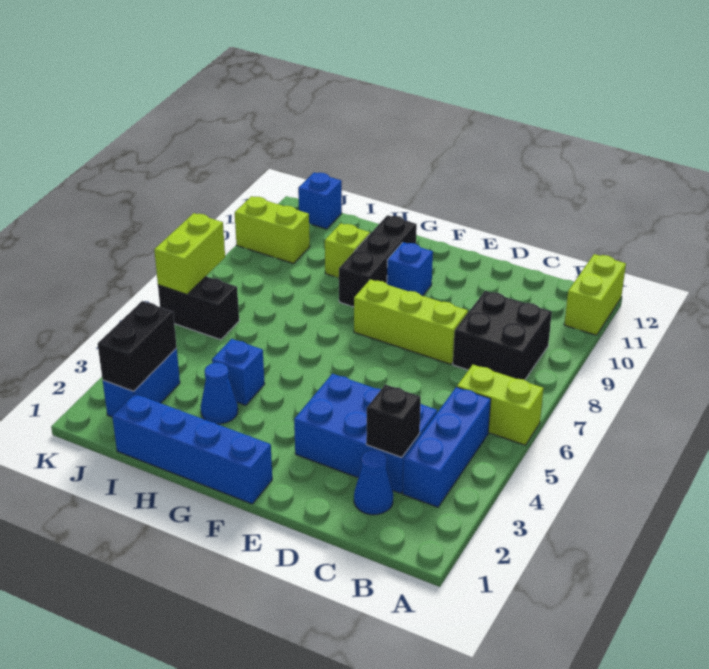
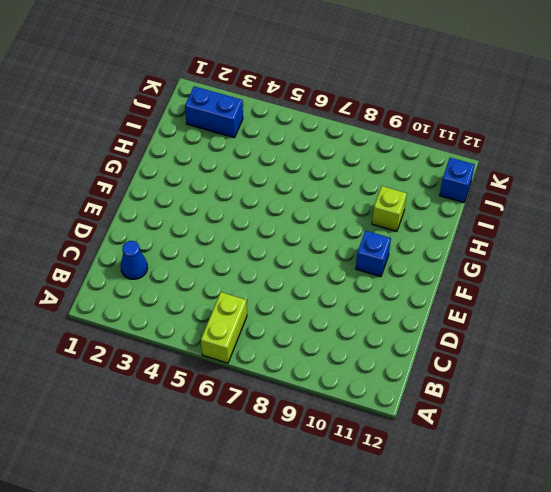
none -> lime 1x2 brick [564,254,626,335]
none -> blue 1x3 brick [403,387,491,507]
none -> black 2x2 brick [453,291,552,380]

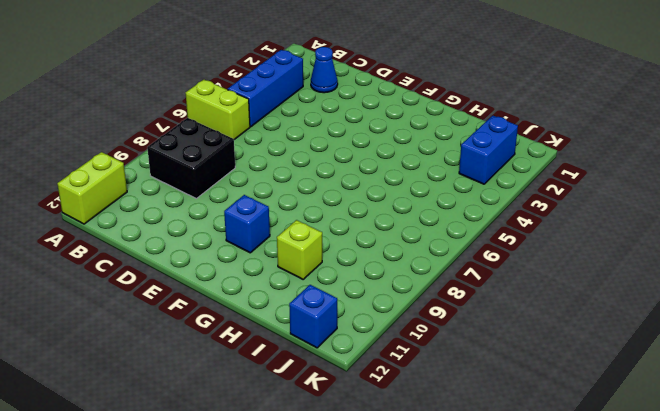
none -> blue 2x3 brick [294,374,437,493]
none -> lime 1x3 brick [354,279,468,364]
none -> blue 1x4 brick [112,394,272,504]

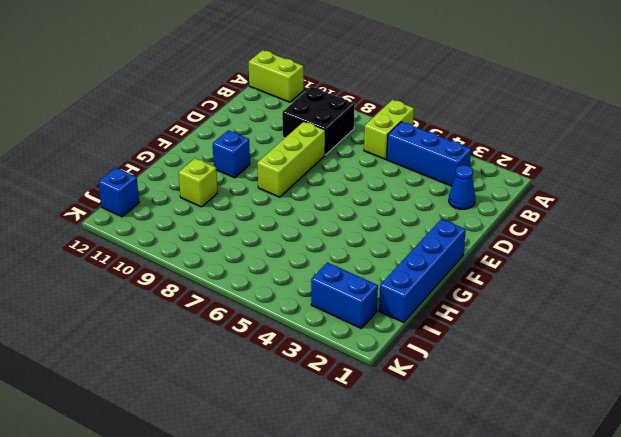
none -> blue 2x3 brick [294,374,437,493]
none -> black 1x3 brick [339,215,417,307]
none -> blue 1x1 cone [201,363,238,424]

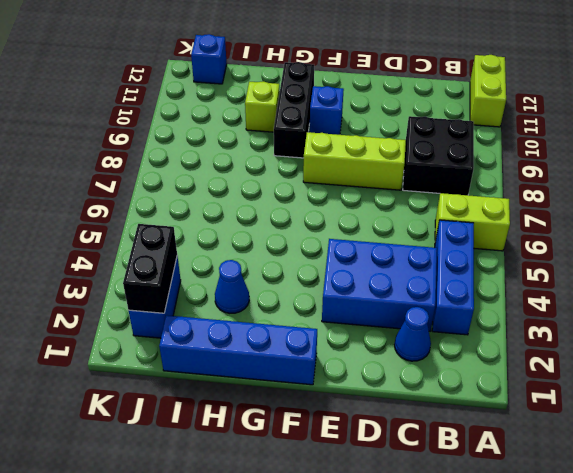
none -> blue 1x1 brick [212,339,265,405]
none -> black 1x2 brick [158,277,239,340]
none -> lime 1x2 brick [235,196,310,264]

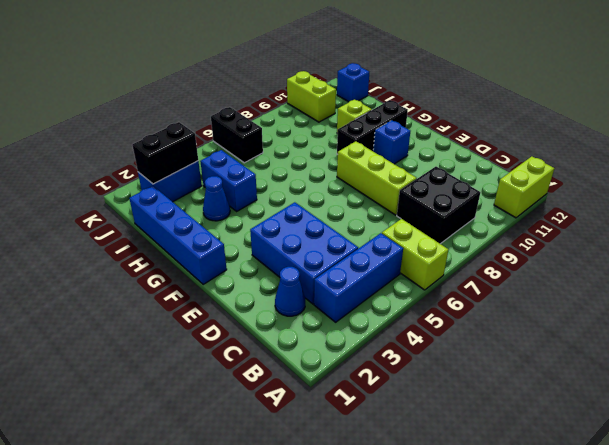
blue 1x2 brick [200,150,257,211] -> blue 1x1 brick [212,339,265,405]
none -> black 1x1 brick [366,384,421,458]
none -> lime 1x2 brick [154,213,225,294]

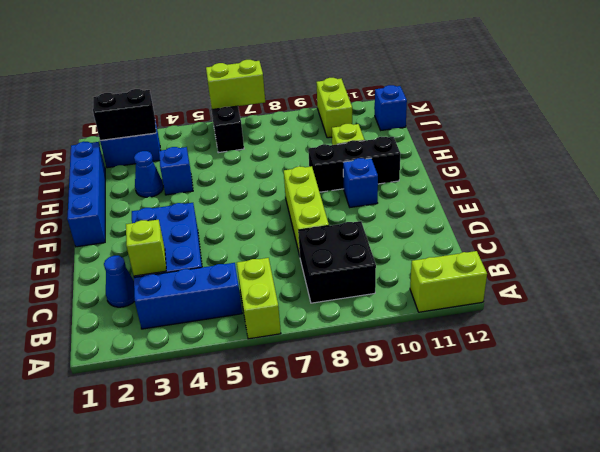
lime 1x1 brick [126,220,166,276] -> black 1x1 brick [366,384,421,458]

